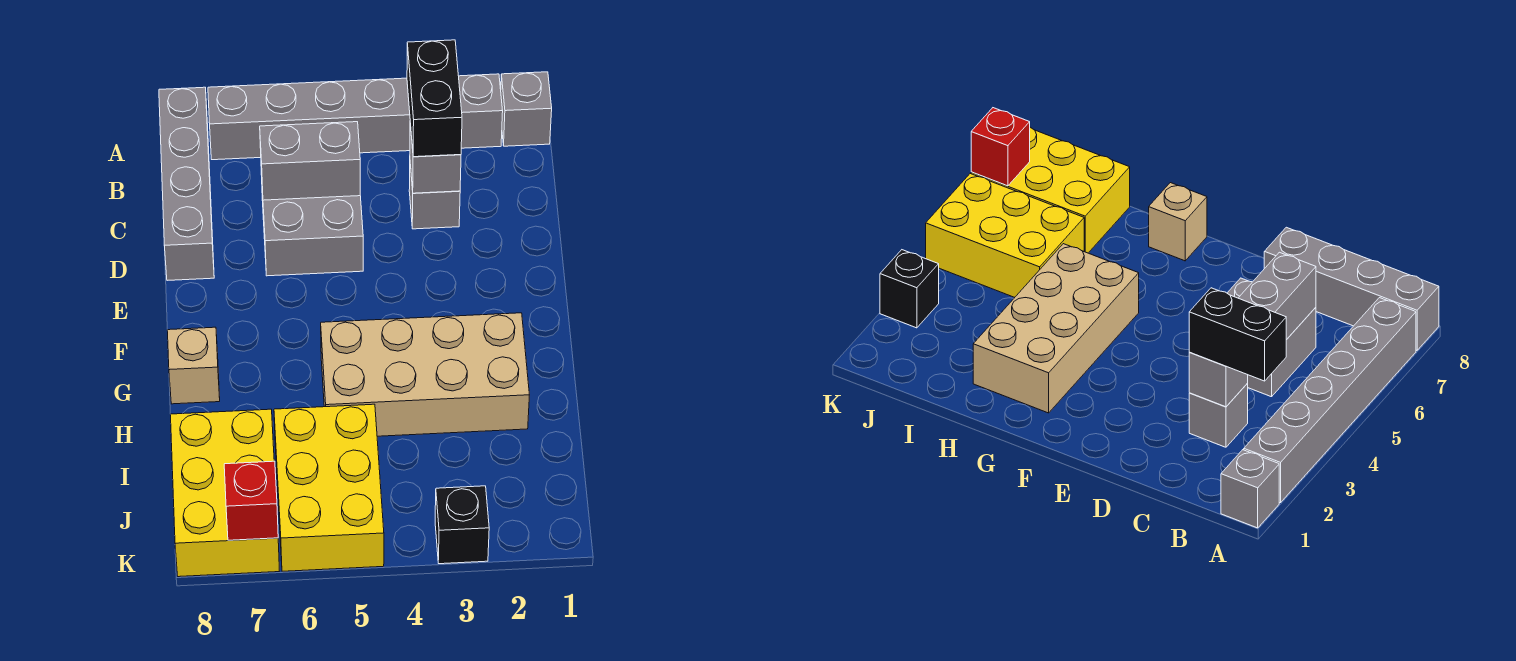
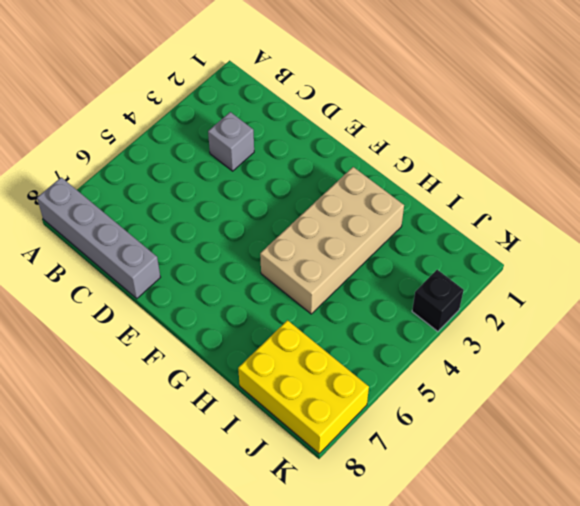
none -> grey 1x1 brick [501,72,552,146]
none -> grey 1x6 brick [208,74,503,160]
none -> grey 2x2 brick [261,172,363,276]

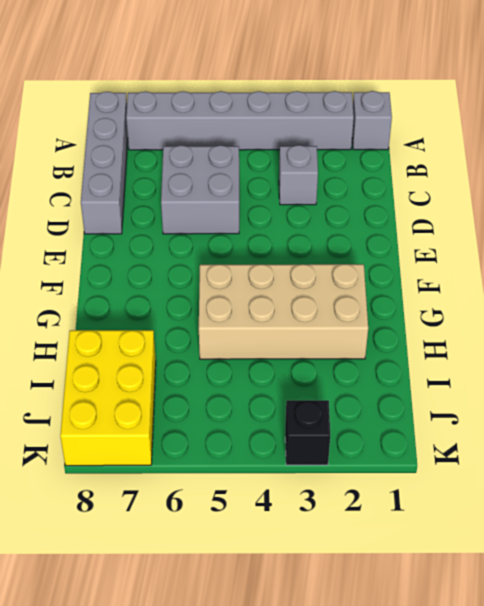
none -> tan 1x1 brick [167,327,220,404]
none -> yellow 2x3 brick [274,404,384,571]
none -> grey 1x1 brick [410,123,461,193]

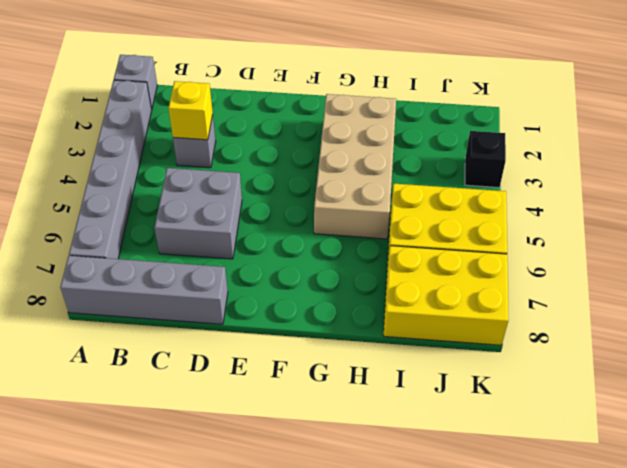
yellow 1x1 brick [169,81,213,140] -> grey 1x1 brick [410,123,461,193]
none -> tan 1x1 brick [167,327,220,404]
none -> grey 1x2 brick [260,122,360,200]
none -> red 1x1 brick [224,461,278,540]

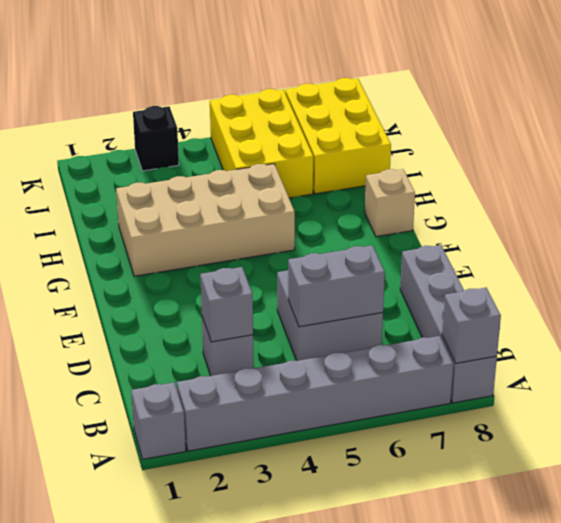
grey 1x1 brick [442,288,501,363] -> none
none -> red 1x1 brick [224,461,278,540]
none -> black 1x2 brick [407,40,462,157]

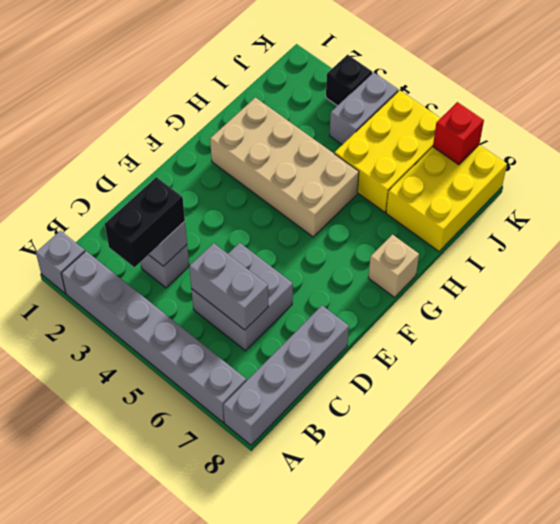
grey 1x2 brick [330,72,398,145] -> none

